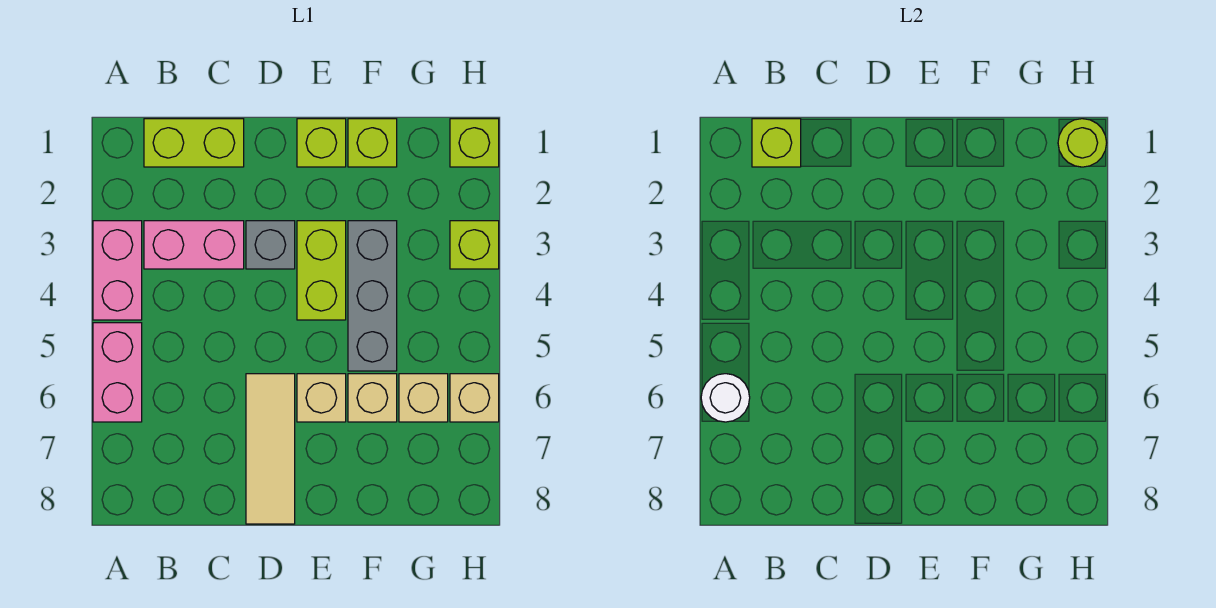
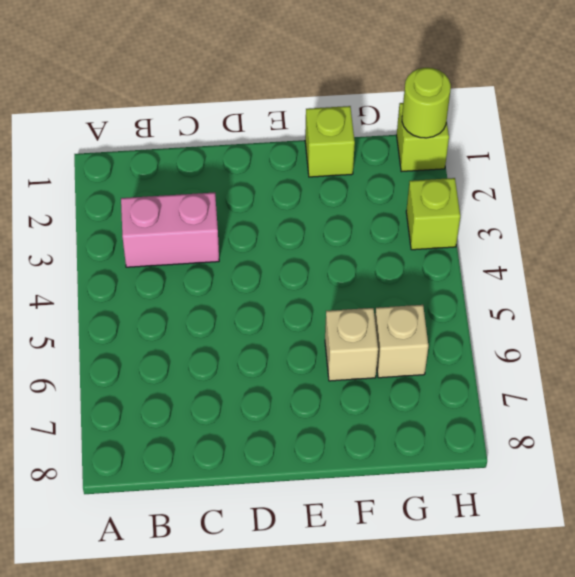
none -> pink 1x2 brick [93,221,142,320]
none -> pink 1x2 brick [93,323,142,422]
none -> lime 1x2 brick [144,119,244,167]

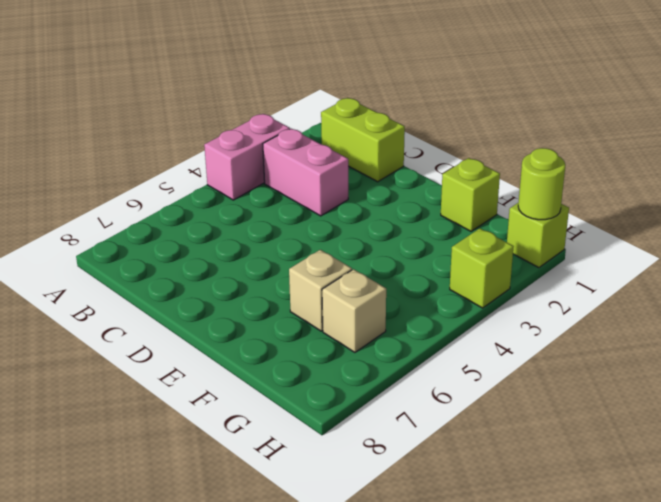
none -> pink 1x2 brick [93,323,142,422]
none -> grey 1x1 brick [246,221,295,269]
none -> tan 1x3 tile [246,374,295,524]

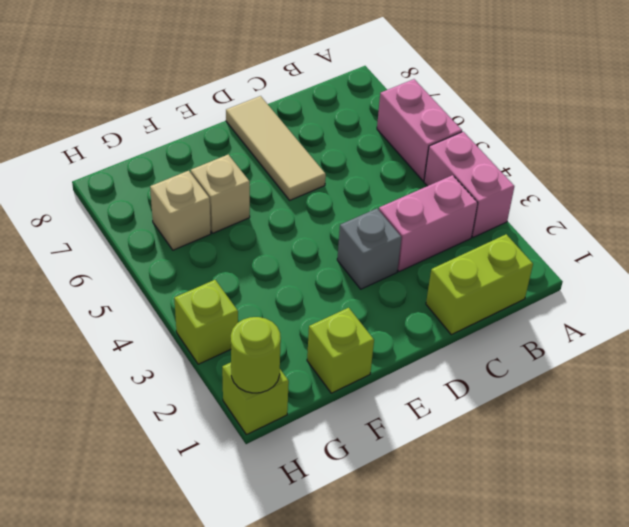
none -> lime 1x1 brick [297,119,346,167]
none -> lime 1x2 brick [297,221,346,320]
none -> tan 1x1 brick [297,374,346,422]

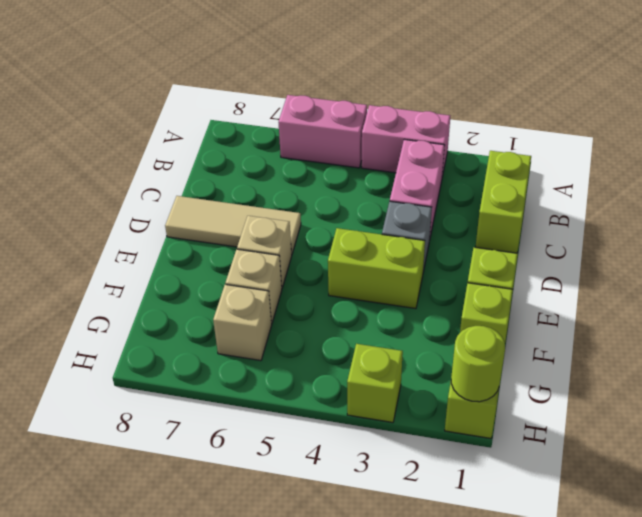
none -> grey 1x3 brick [348,221,397,371]
none -> tan 1x1 brick [450,374,499,422]
none -> white 1x1 round brick [701,374,750,422]

